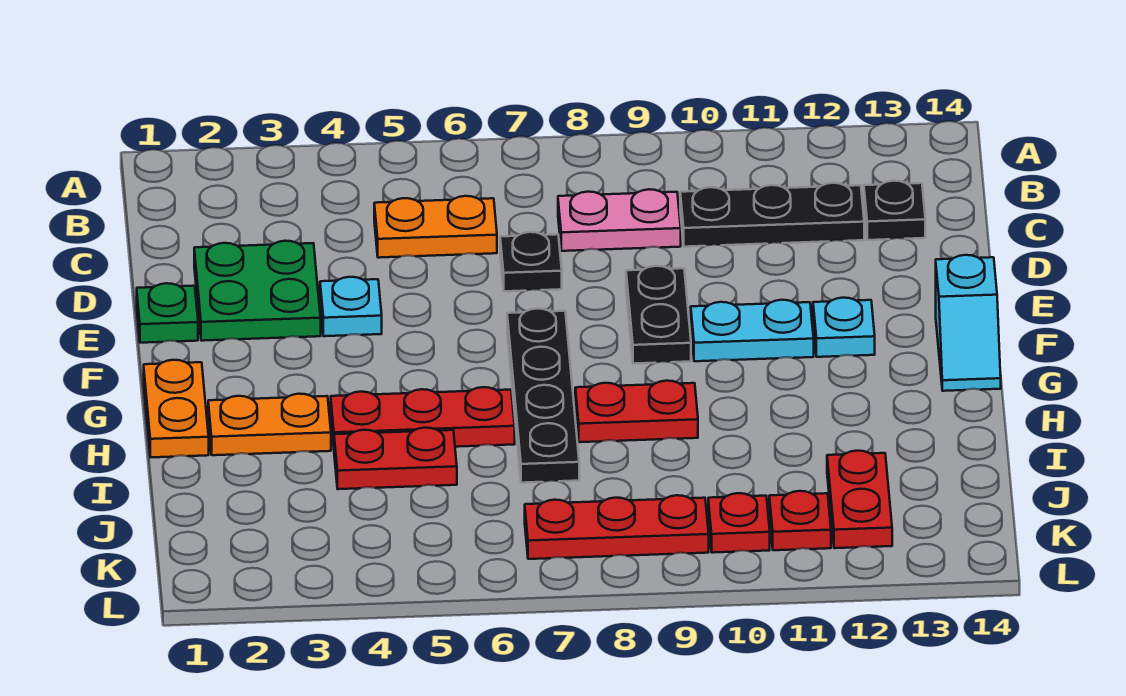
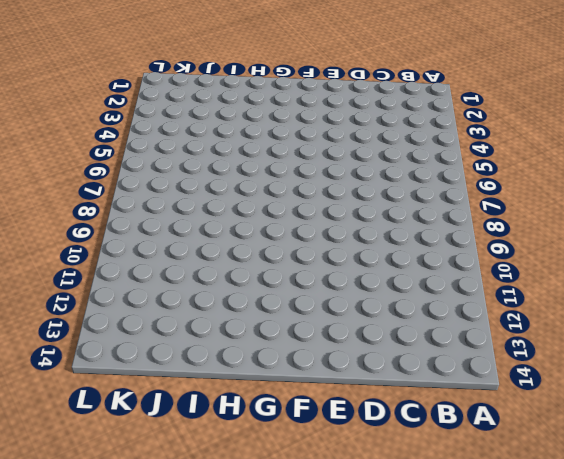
none -> orange 1x2 plate [374,196,497,258]
none -> pink 1x2 plate [558,189,681,251]
none -> black 1x3 plate [680,183,864,247]

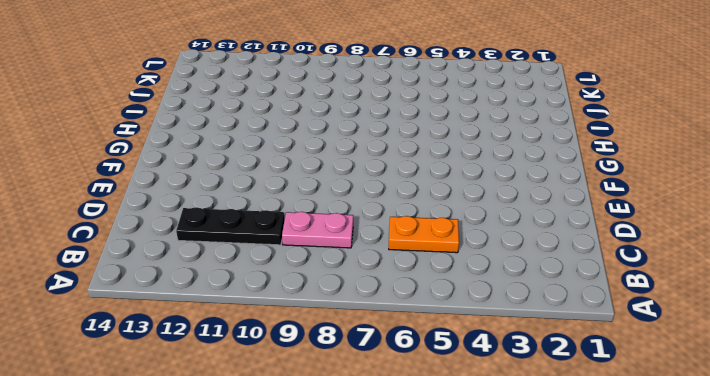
none -> black 1x1 plate [864,181,925,240]
none -> green 2x2 plate [194,241,321,341]
none -> black 1x1 plate [500,232,562,291]

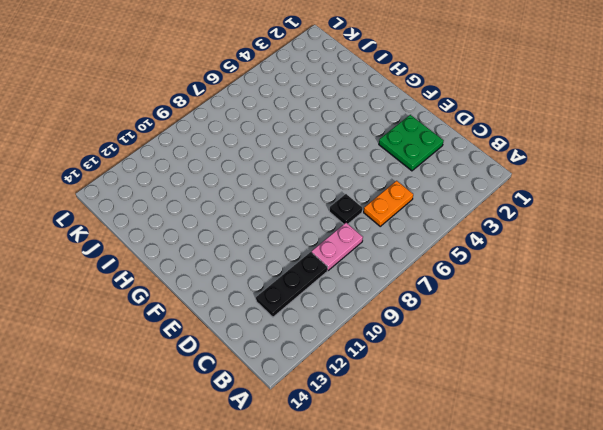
none -> black 1x1 plate [864,181,925,240]
none -> green 1x1 plate [137,283,198,343]
none -> cyan 1x1 plate [320,277,382,336]

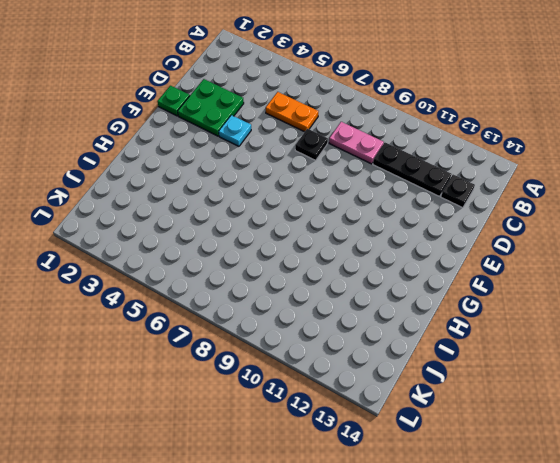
none -> black 1x2 plate [626,266,691,364]
none -> black 1x4 plate [507,309,579,483]
none -> cyan 1x2 plate [691,300,814,361]

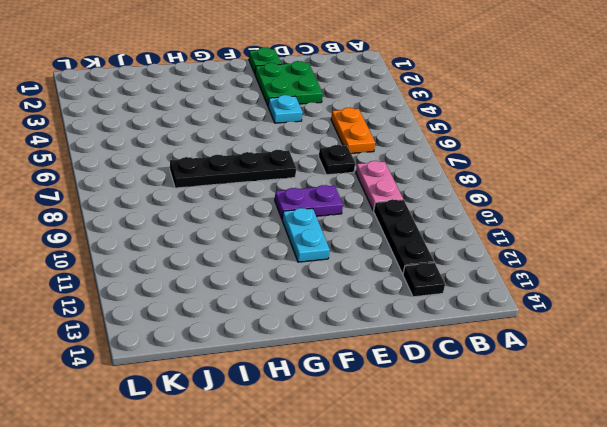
purple 1x2 plate [275,185,343,219] -> black 1x2 plate [626,266,691,364]
none -> cyan 1x1 plate [813,298,875,357]
none -> cyan 1x2 slope [936,255,1001,391]
none -> orange 1x2 plate [144,360,209,457]

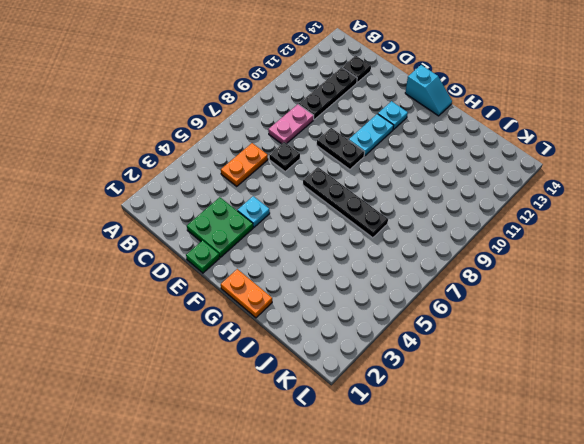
none -> orange 1x2 plate [208,394,331,455]
none -> red 1x3 plate [331,387,515,447]
none -> red 1x2 plate [575,381,698,442]

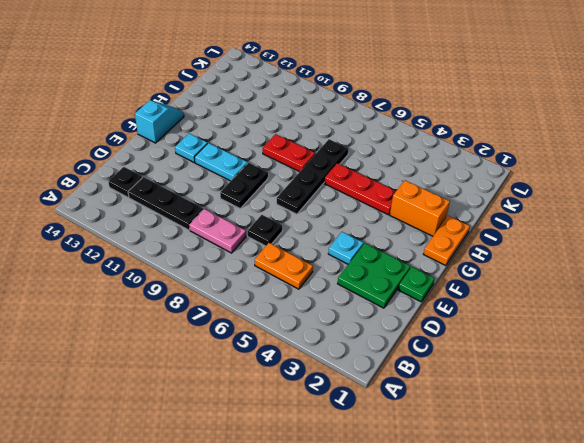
orange 1x2 brick [390,180,450,236] -> orange 1x2 plate [208,394,331,455]
none -> red 1x2 plate [334,428,457,489]
none -> red 1x2 plate [827,451,892,548]
none -> red 1x3 plate [525,495,709,559]

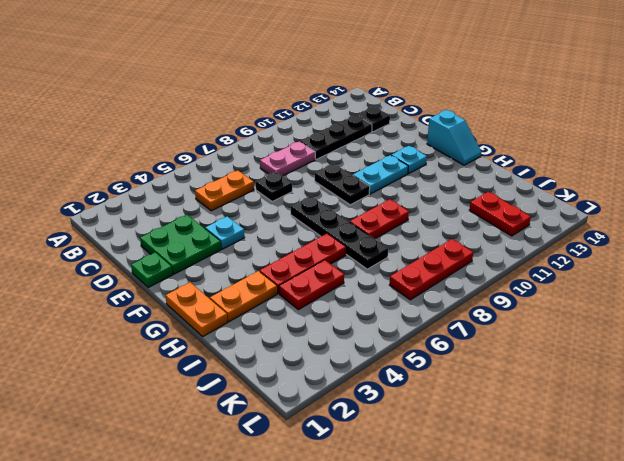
none -> red 1x1 plate [708,493,770,553]
none -> red 1x1 plate [769,491,831,550]

